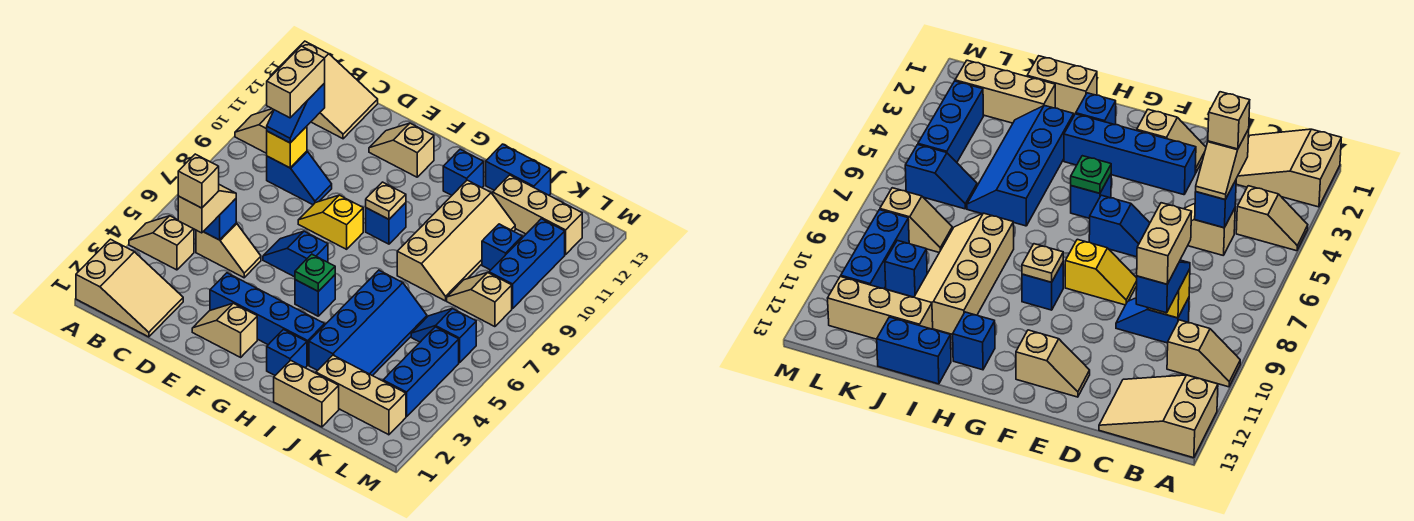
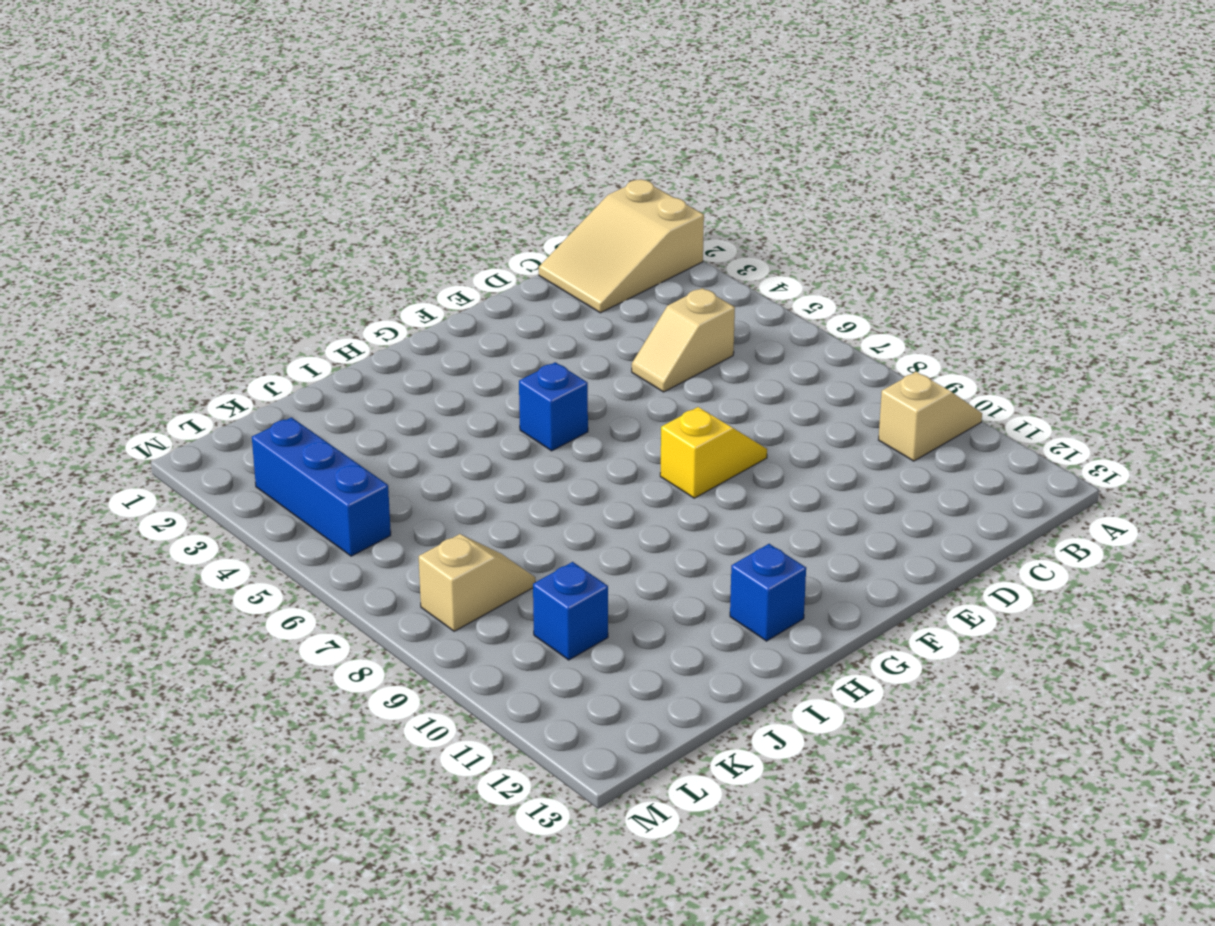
none -> tan 1x2 slope [129,216,194,270]
none -> tan 2x3 slope [270,41,378,139]
none -> blue 1x2 slope [267,151,332,205]
none -> tan 1x2 slope [192,303,257,357]

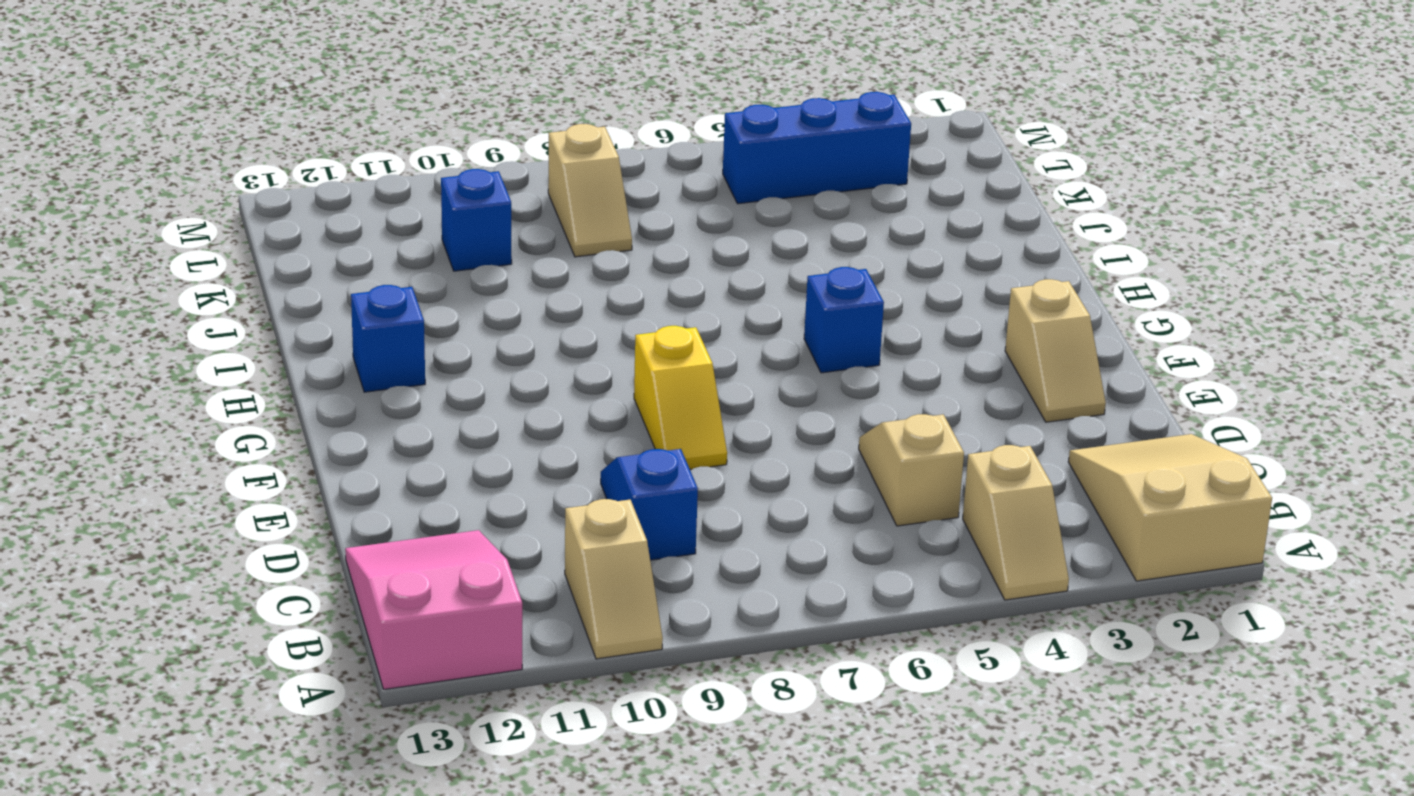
pink 2x3 slope [345,530,522,689] -> tan 2x3 slope [270,41,378,139]
none -> blue 1x4 brick [210,273,325,365]
none -> blue 1x2 slope [263,231,328,277]
none -> tan 1x2 slope [369,123,434,177]
none -> blue 1x1 brick [366,203,406,244]

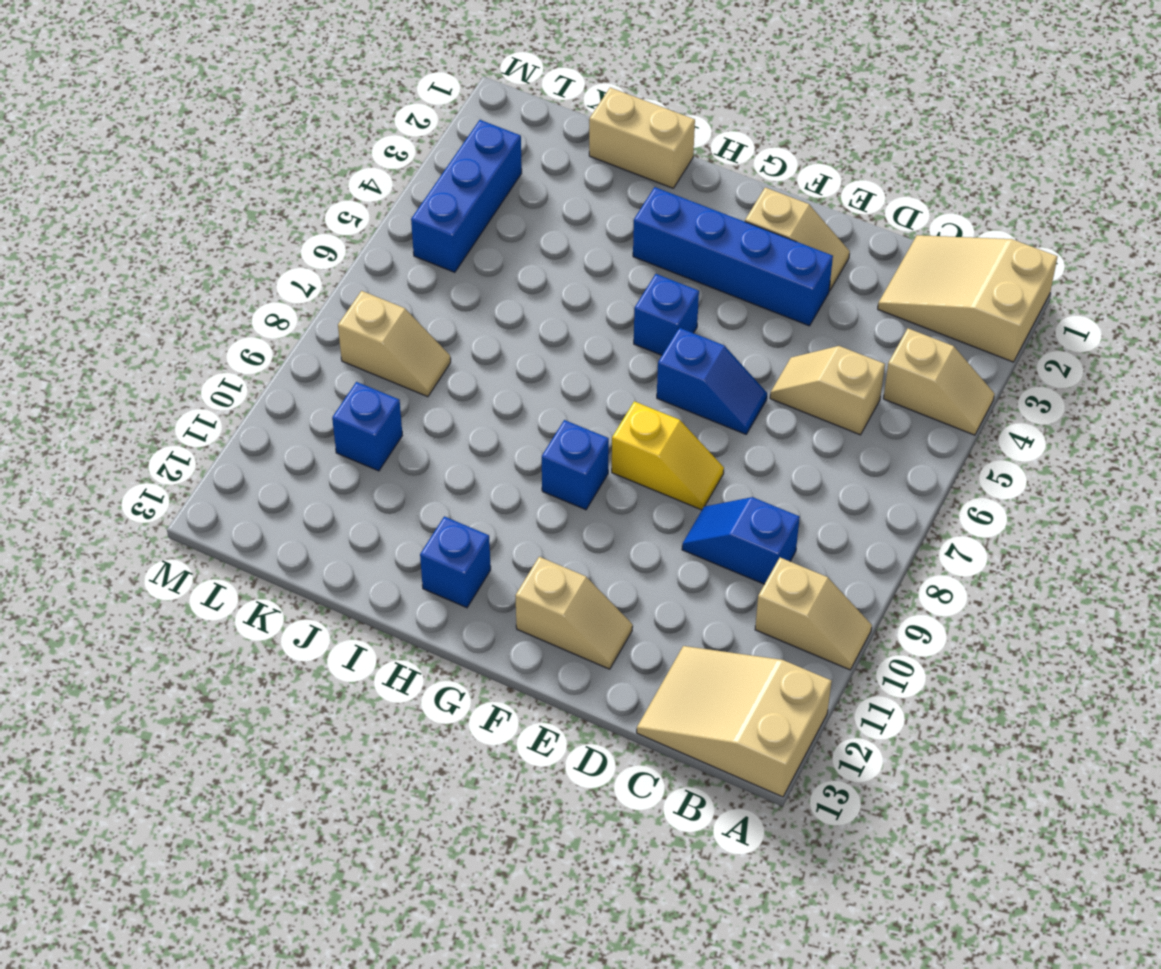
none -> blue 1x1 brick [267,330,307,375]
none -> blue 2x4 slope [309,270,427,376]
none -> tan 2x4 slope [397,180,515,301]
none -> blue 1x2 brick [486,144,551,195]

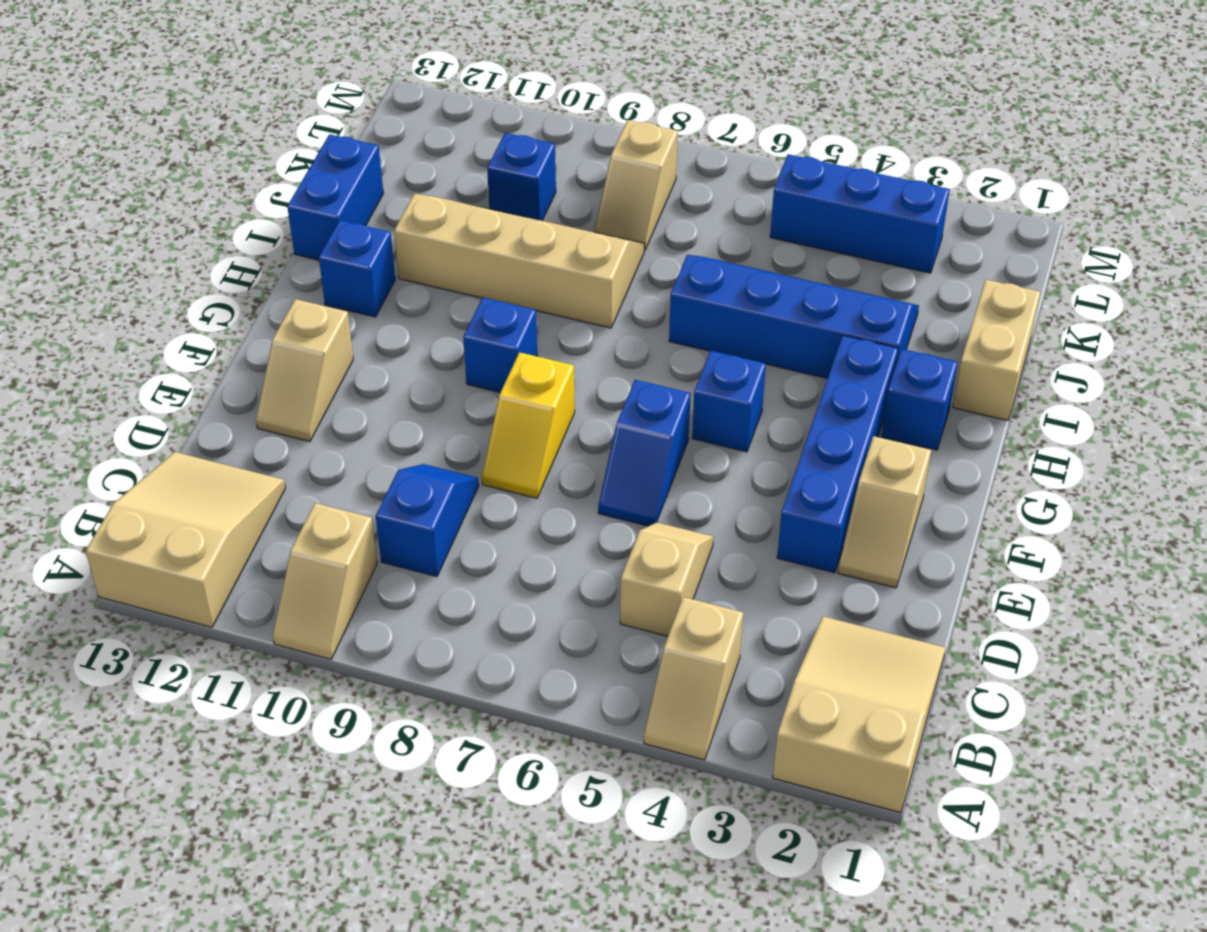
none -> tan 1x3 brick [316,355,406,435]
none -> tan 1x3 brick [493,175,582,255]
none -> blue 1x2 slope [411,309,476,363]
none -> blue 1x3 brick [489,219,565,309]

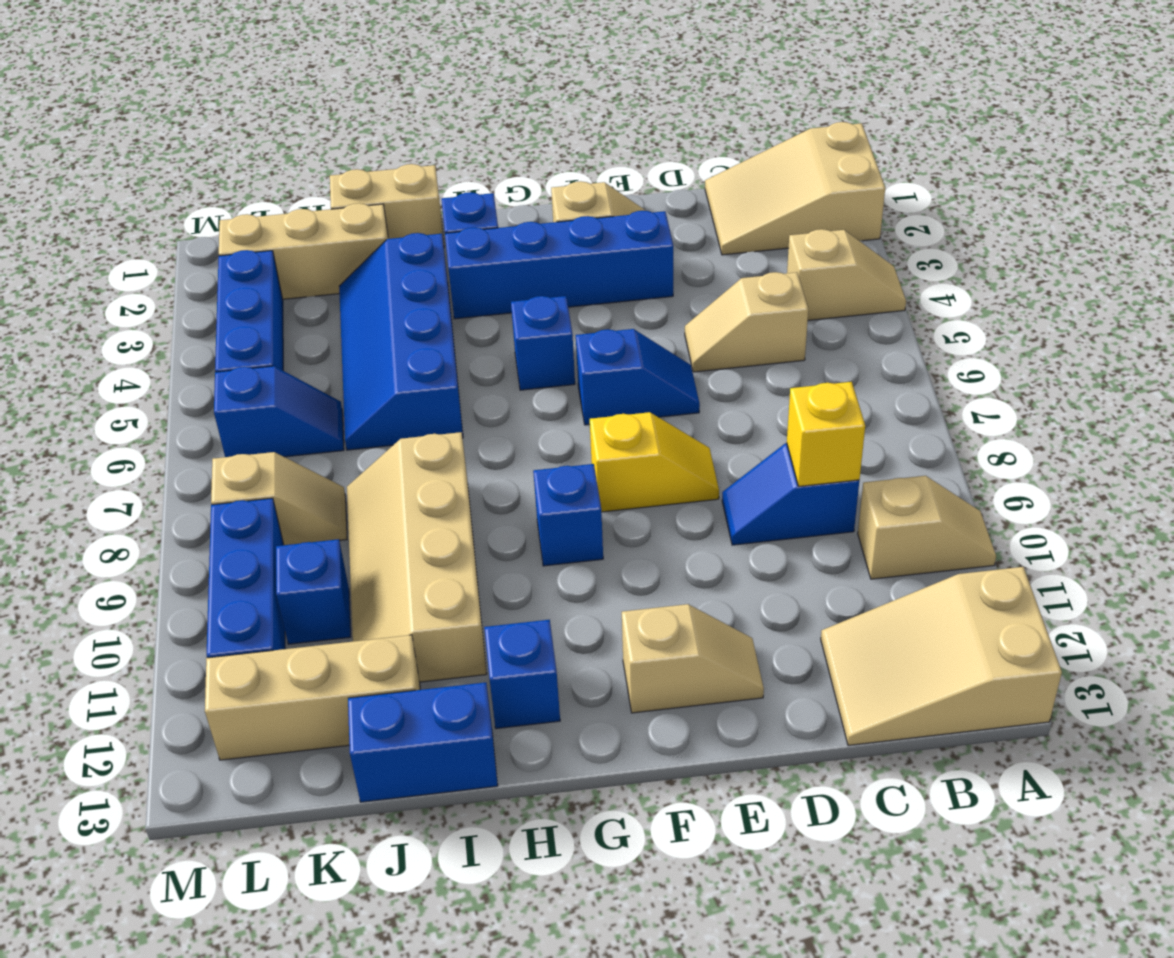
none -> blue 1x1 brick [203,199,236,240]
none -> green 1x1 plate [295,254,335,291]
none -> tan 1x1 plate [366,182,406,219]
none -> tan 1x2 slope [178,185,236,233]

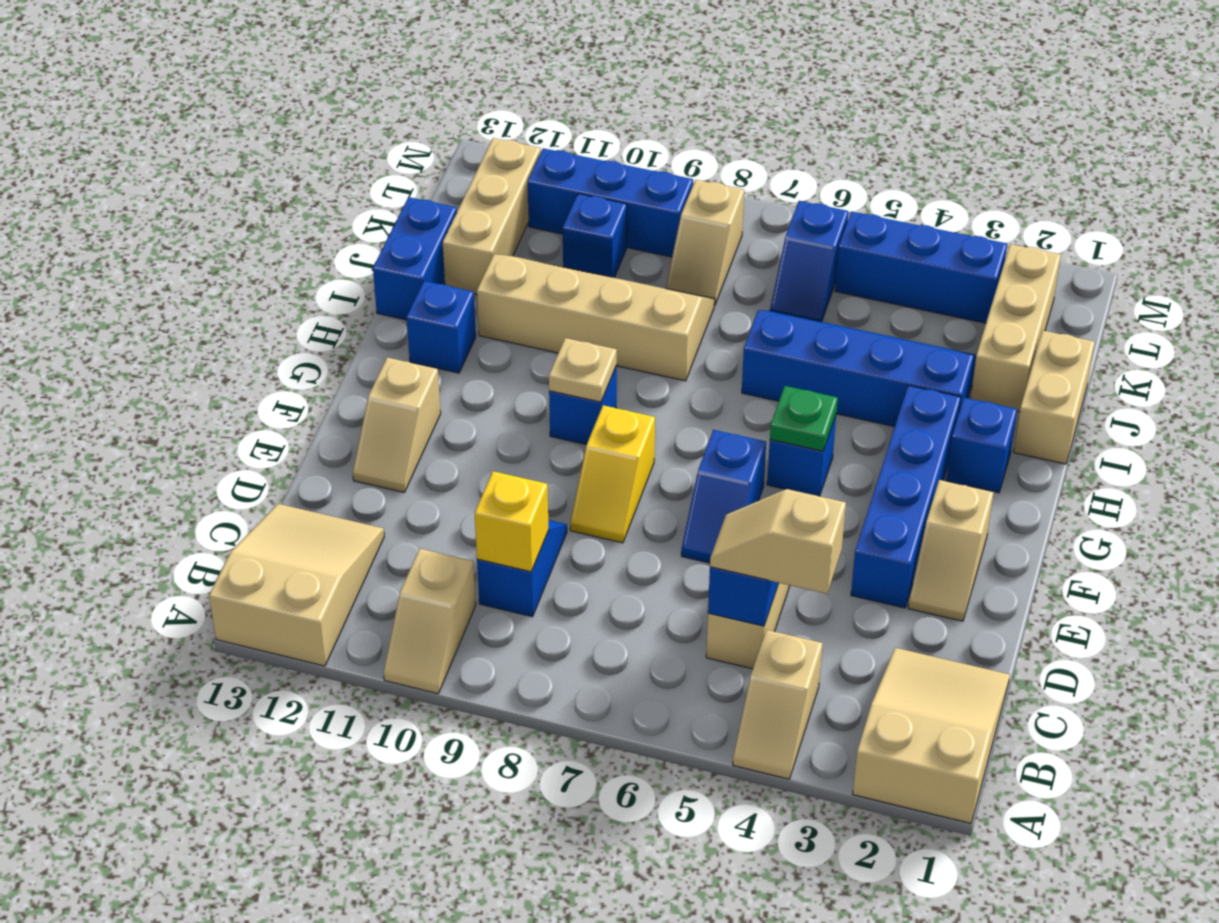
none -> blue 1x2 slope [267,83,325,143]
none -> tan 1x1 brick [178,154,219,208]
none -> tan 1x2 brick [267,46,325,118]

